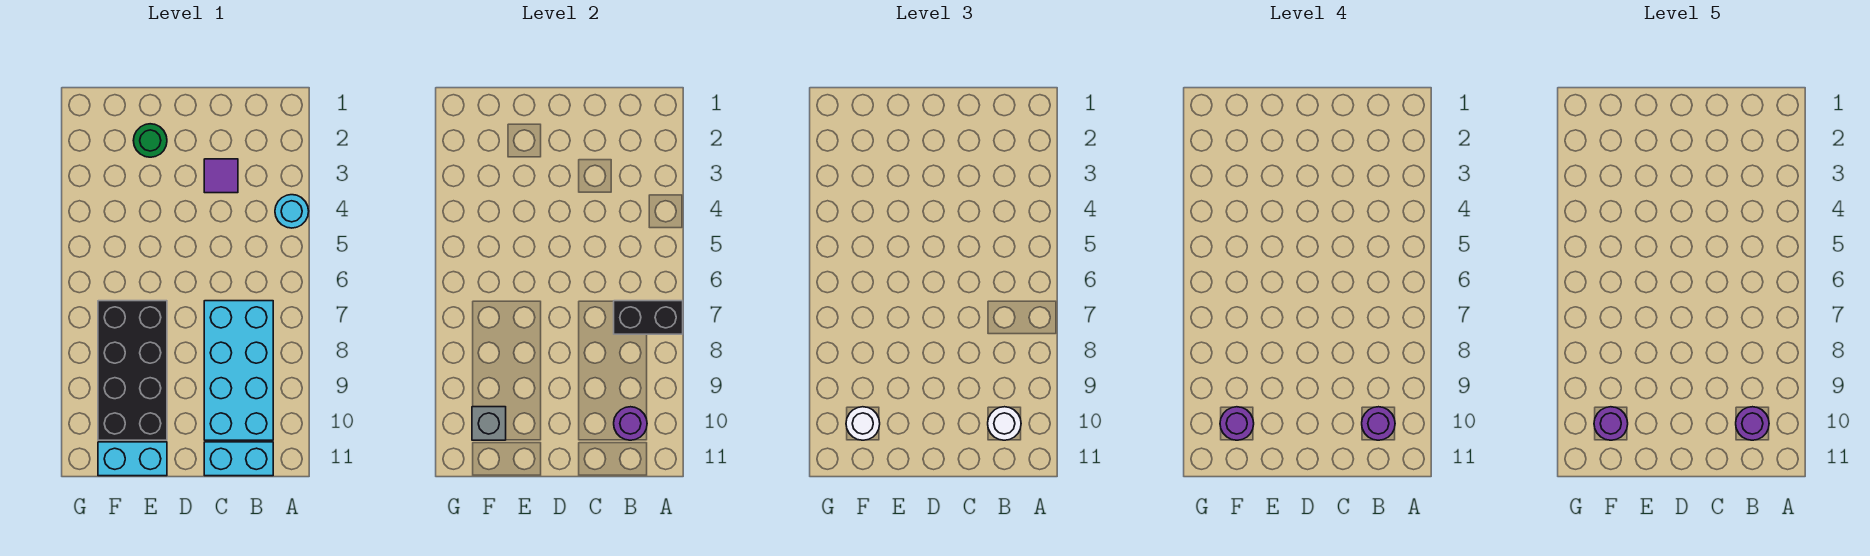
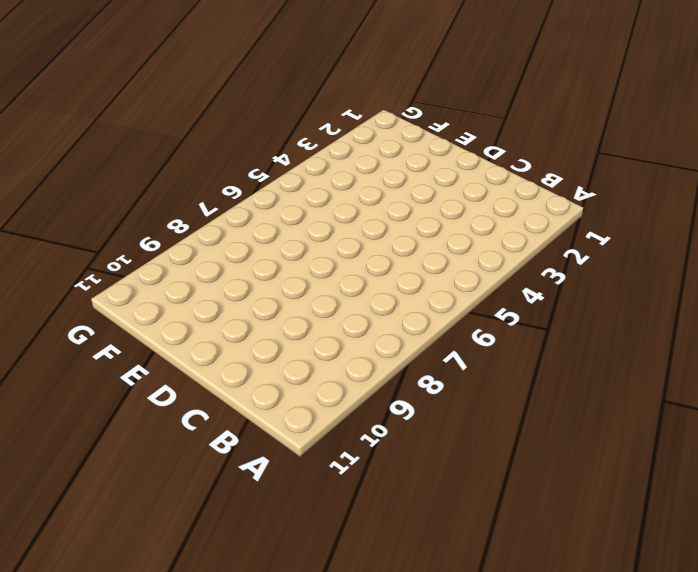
none -> cyan 1x1 round brick [275,195,309,228]
none -> cyan 2x4 brick [204,301,273,440]
none -> cyan 1x2 brick [204,442,273,476]

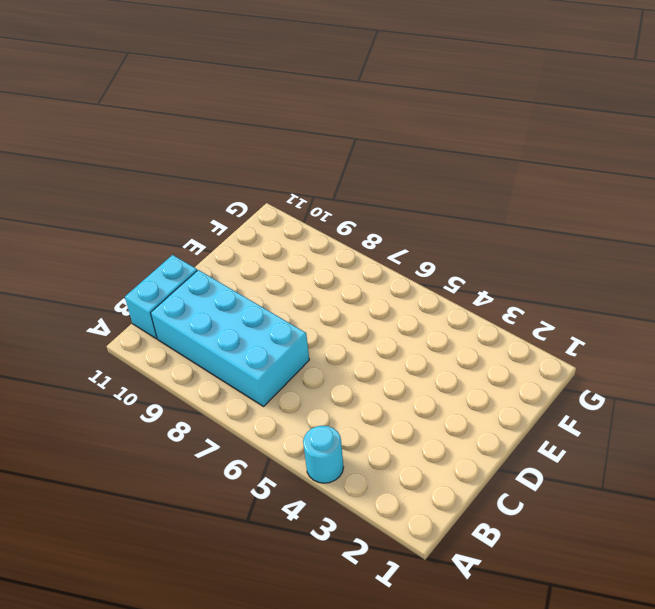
none -> purple 1x1 tile [204,159,238,193]
none -> green 1x1 round brick [133,124,167,157]
none -> black 2x4 brick [98,301,167,440]

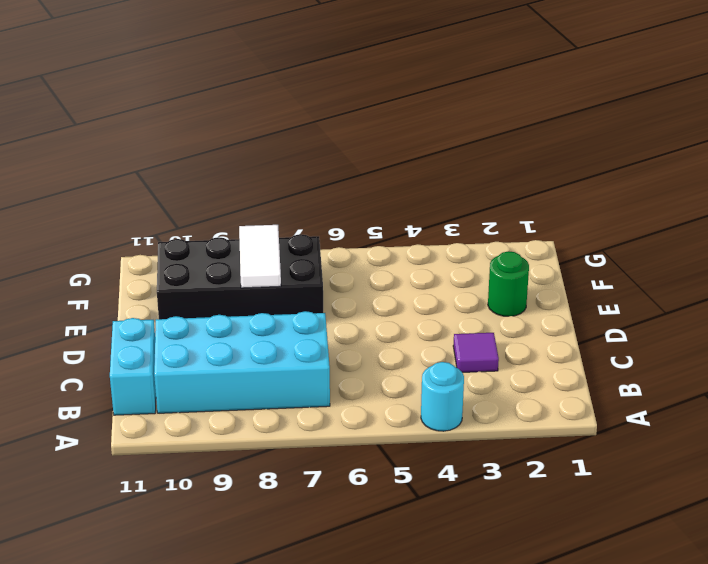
white 1x2 tile [239,225,281,288] -> none
none -> cyan 1x2 brick [98,442,167,476]
none -> black 1x2 brick [614,301,683,334]
none -> purple 1x1 round brick [614,407,647,440]

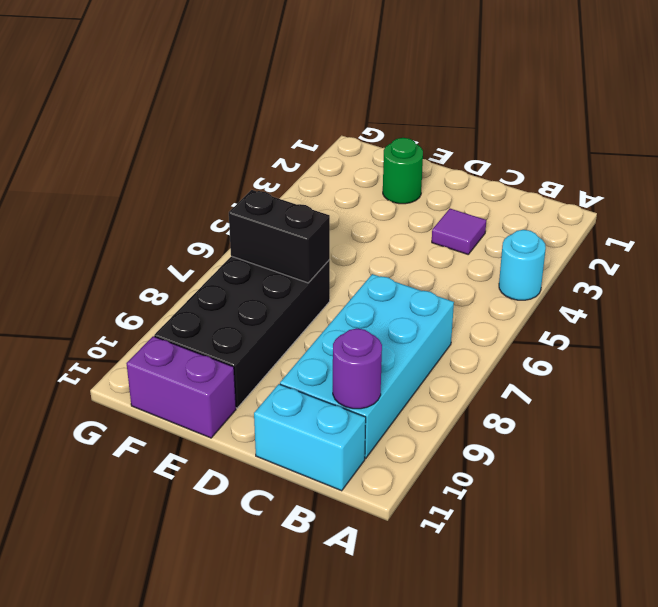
black 1x2 brick [229,190,330,283] -> black 1x2 brick moved to [614,301,683,334]
purple 1x2 brick [127,336,236,438] -> cyan 1x2 brick [98,442,167,476]
none -> grey 1x1 brick [472,407,506,440]
none -> white 1x1 round brick [988,407,1021,440]
none -> white 1x1 round brick [846,407,880,440]

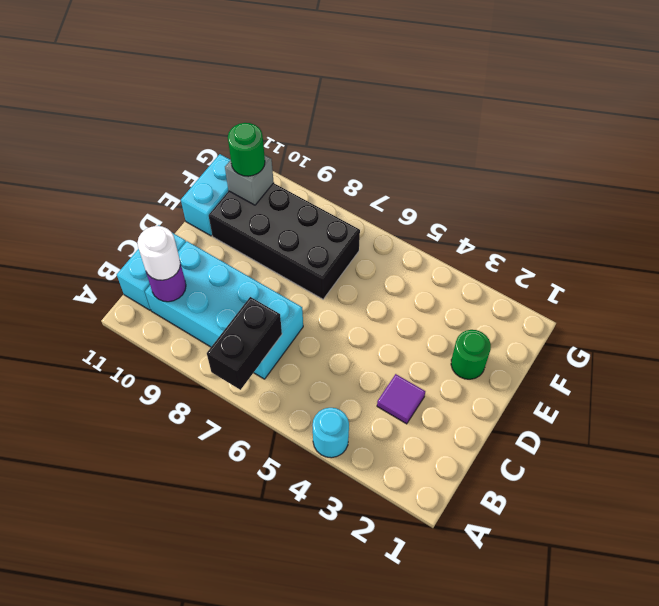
green 1x1 round brick [228,123,265,176] -> white 1x1 round brick [846,407,880,440]
none -> purple 1x1 round brick [1362,407,1395,440]
none -> purple 1x1 round brick [1220,407,1254,440]
none -> purple 1x1 round brick [1736,407,1769,440]

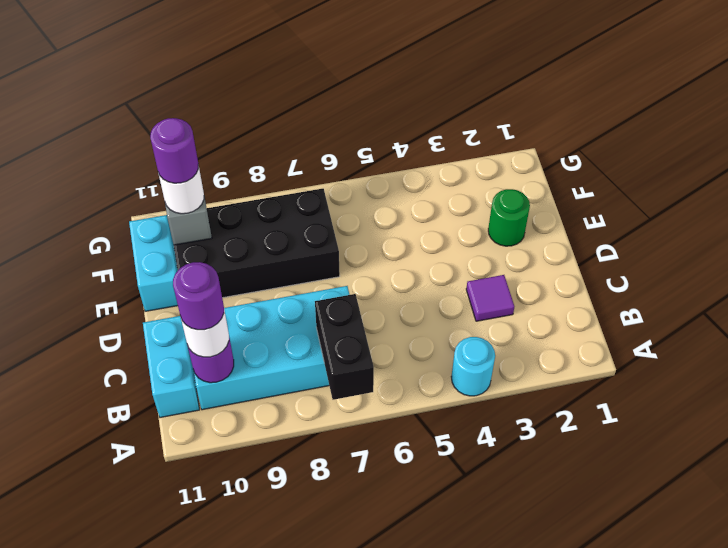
none -> purple 1x1 round brick [1736,407,1769,440]
none -> purple 1x1 round brick [1594,407,1628,440]

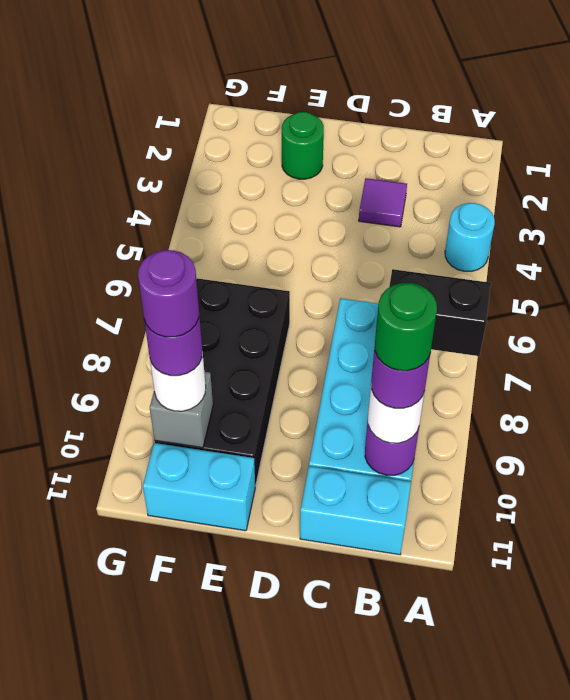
green 1x1 round brick [375,283,437,371] -> purple 1x1 round brick [1736,407,1769,440]

